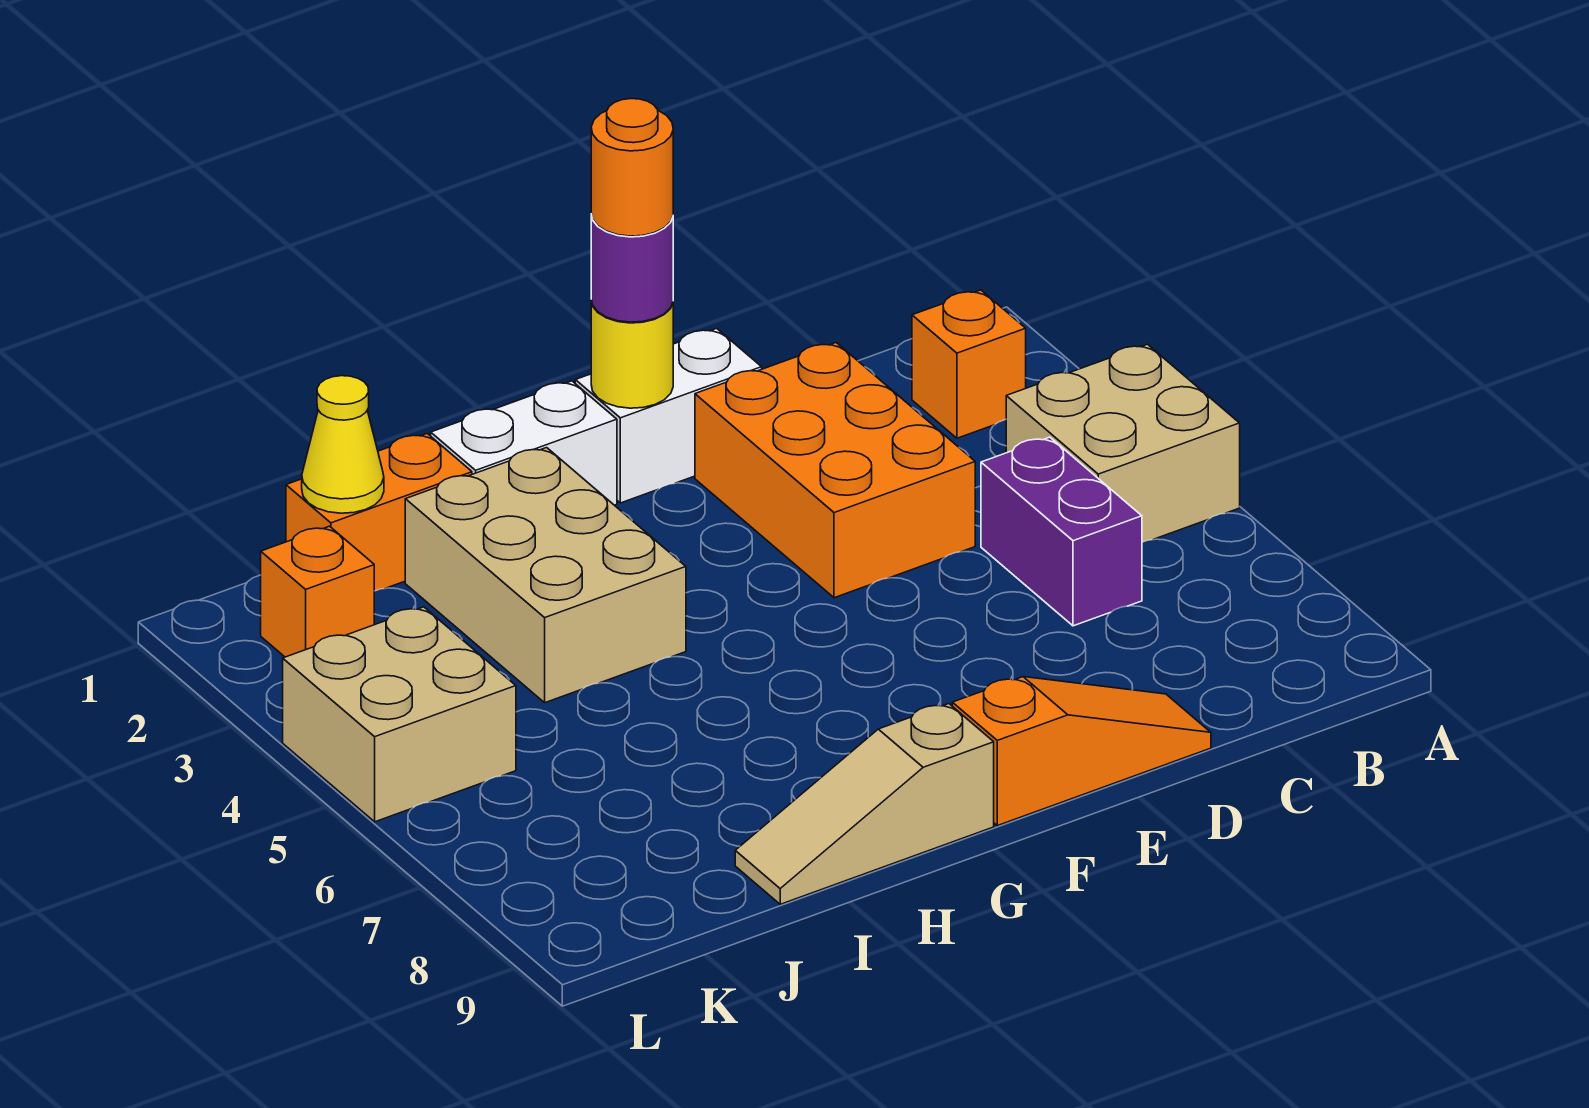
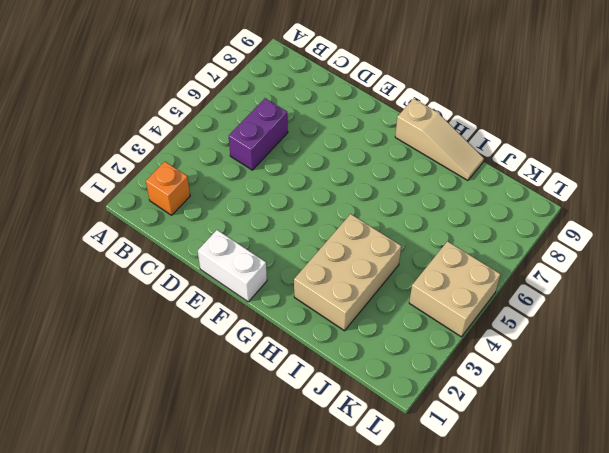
none -> tan 2x2 brick [1006,344,1240,542]
none -> orange 2x3 brick [695,343,975,598]
none -> orange 1x3 slope [952,677,1211,826]

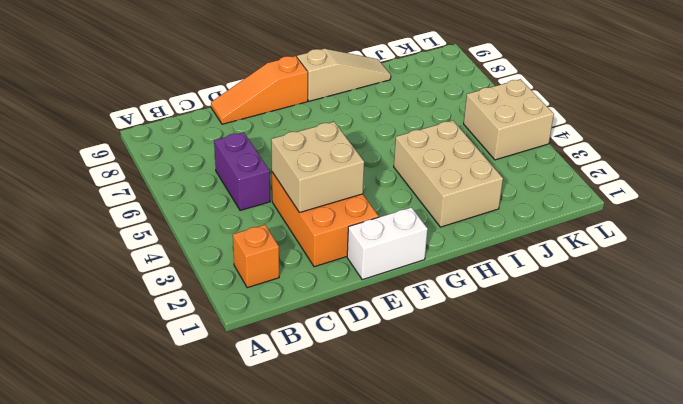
tan 2x2 brick [271,122,364,213] -> tan 2x2 brick moved to [1006,344,1240,542]
none -> white 1x2 brick [431,381,617,505]
none -> orange 1x2 brick [286,434,472,591]
none -> orange 1x1 brick [261,526,374,657]

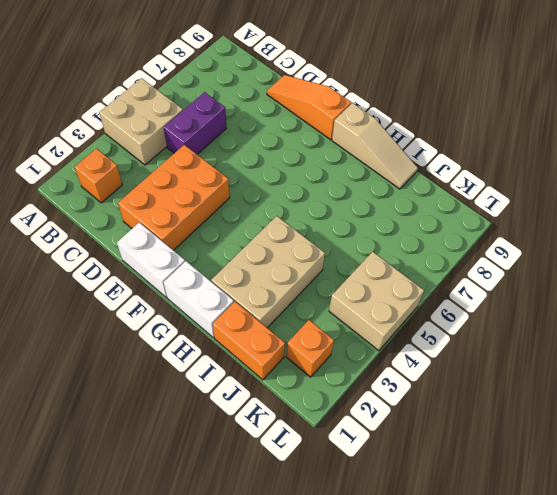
none -> yellow 1x1 round brick [591,301,673,408]
none -> yellow 1x1 cone [302,376,384,513]
none -> purple 1x1 round brick [591,215,673,322]

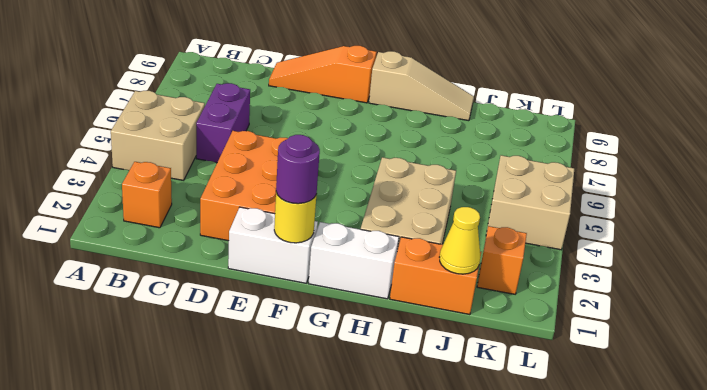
none -> orange 1x1 round brick [591,99,673,236]

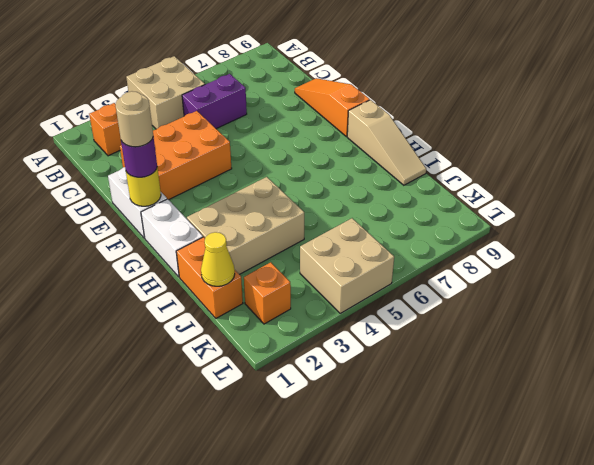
tan 1x1 round brick [116,91,153,147] -> orange 1x1 round brick [591,99,673,236]

